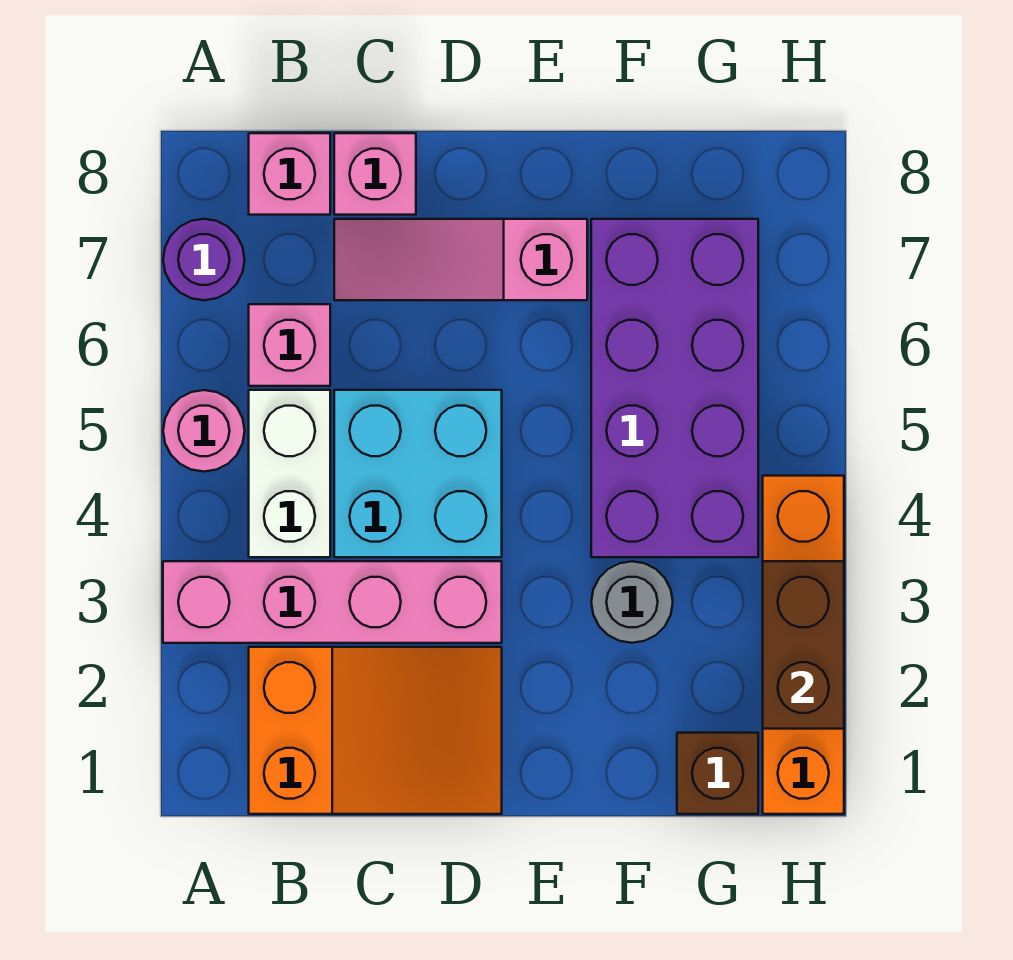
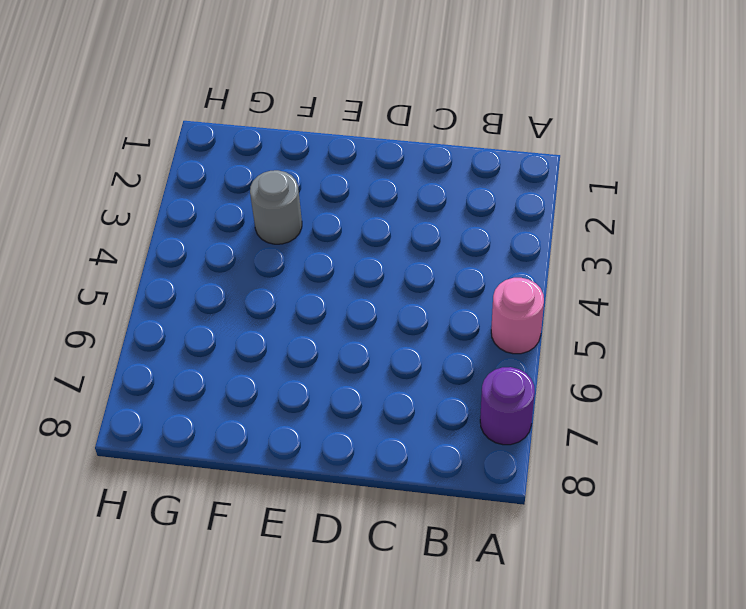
none -> pink 1x4 brick [163,561,502,643]
none -> orange 2x3 slope [249,647,502,814]
none -> white 1x2 brick [249,390,330,557]

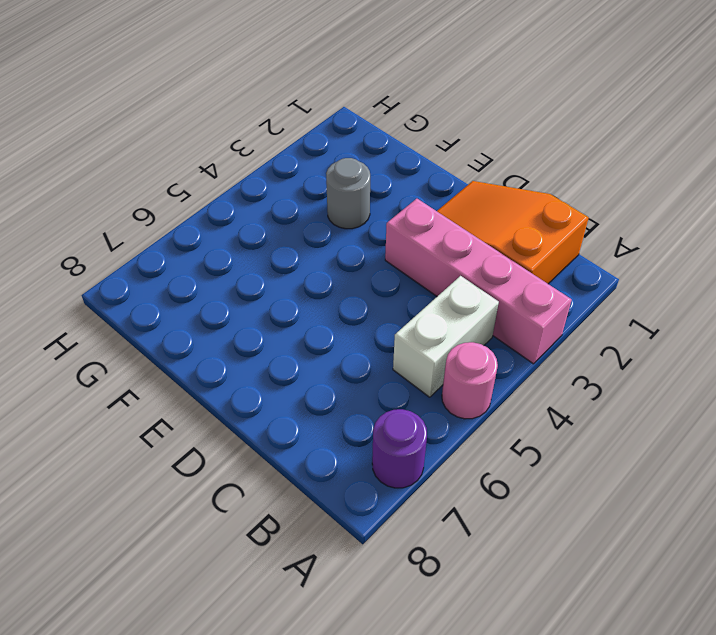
none -> pink 1x1 brick [249,304,330,386]
none -> pink 1x1 brick [249,133,330,215]
none -> cyan 2x2 brick [334,390,502,557]

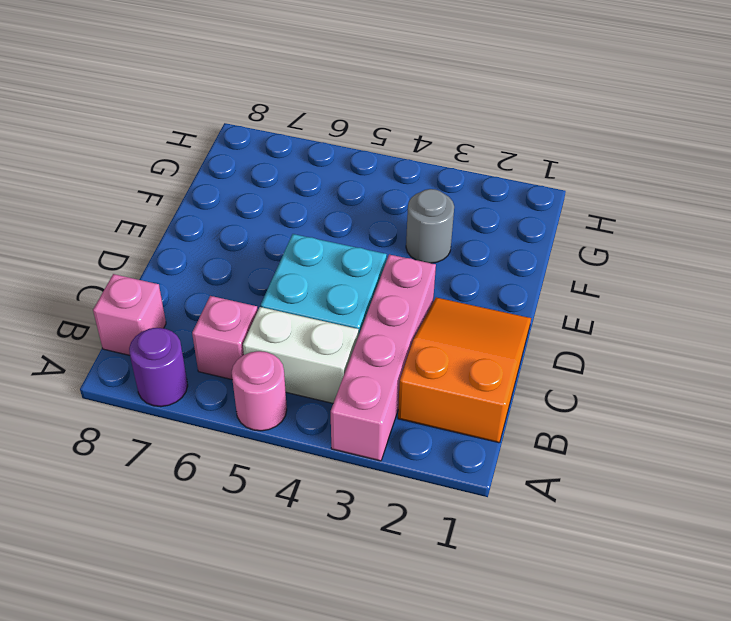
none -> pink 1x3 slope [334,219,587,300]
none -> pink 1x1 brick [334,133,416,215]
none -> purple 2x4 brick [591,219,758,557]

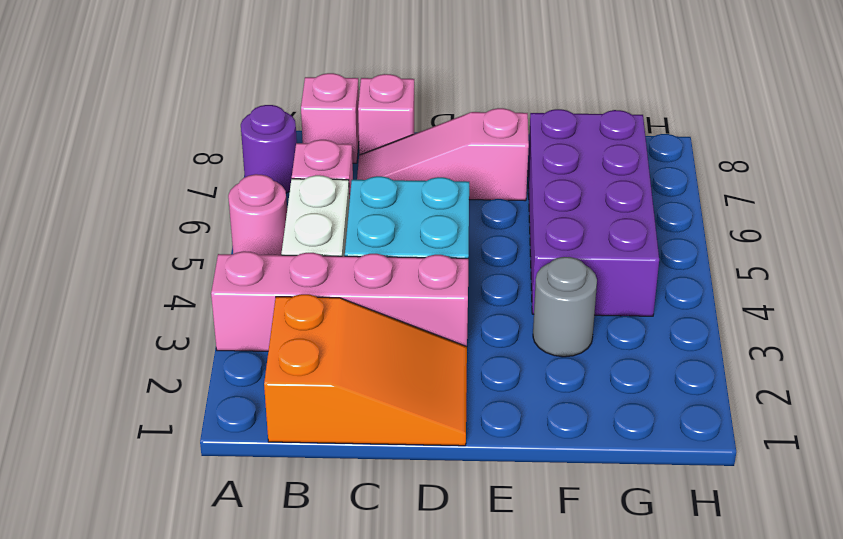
none -> brown 1x1 brick [677,733,758,814]
none -> orange 1x4 brick [763,476,844,814]
none -> brown 1x2 brick [763,561,844,729]

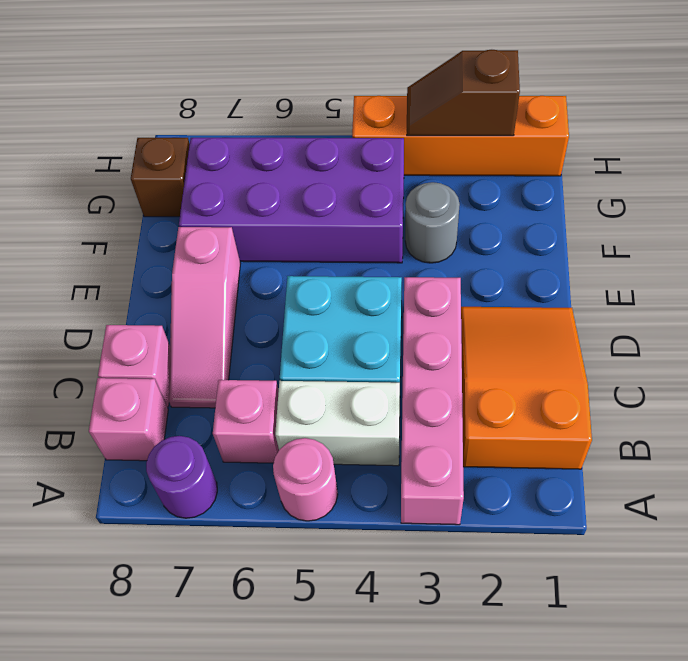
brown 1x1 brick [131,138,190,217] -> brown 1x1 brick moved to [677,733,758,814]
brown 1x2 slope [407,50,520,136] -> brown 1x2 brick [763,561,844,729]

